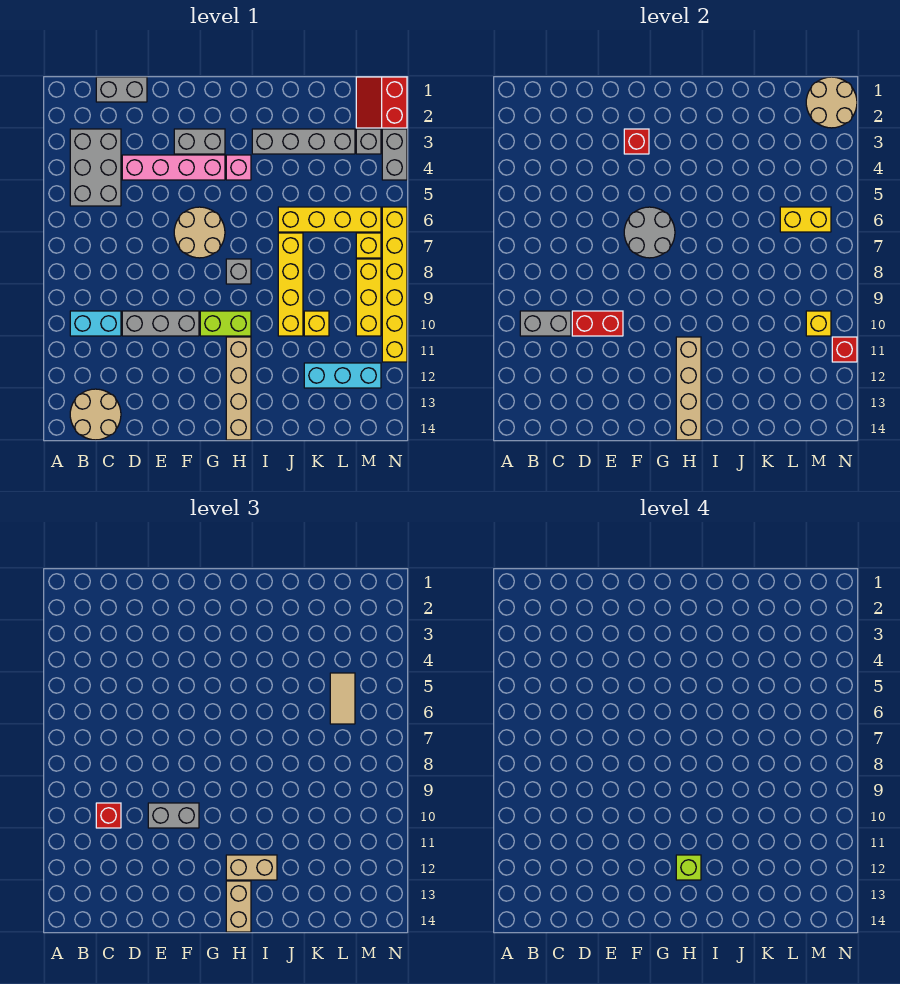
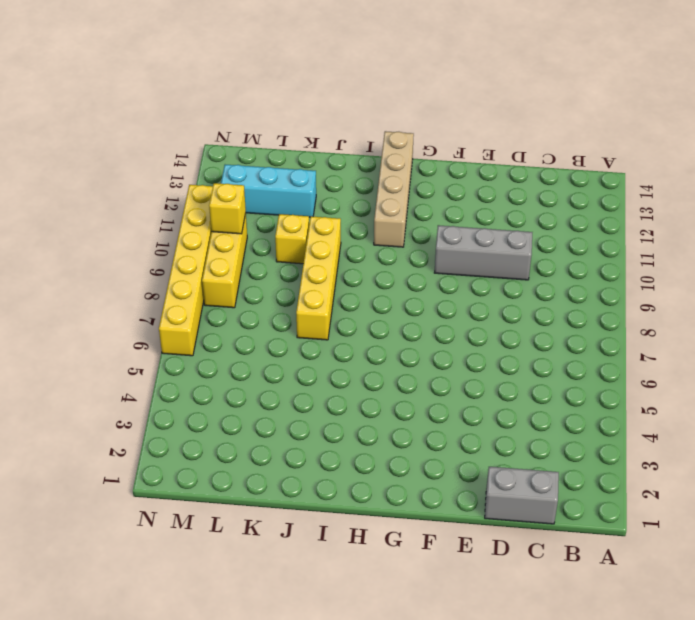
none -> grey 2x3 brick [70,129,121,206]
none -> cyan 1x2 brick [70,311,121,336]
none -> tan 2x2 round brick [70,389,121,440]
none -> pink 1x4 brick [122,155,225,180]

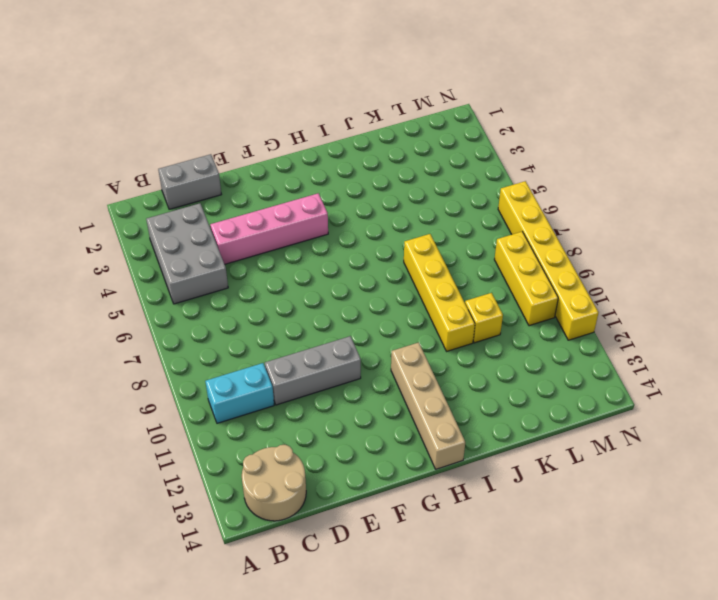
none -> grey 1x2 brick [174,129,225,154]
none -> tan 2x2 round brick [174,207,225,258]
none -> lime 1x2 brick [200,311,251,336]
none -> pink 1x1 brick [226,155,251,180]

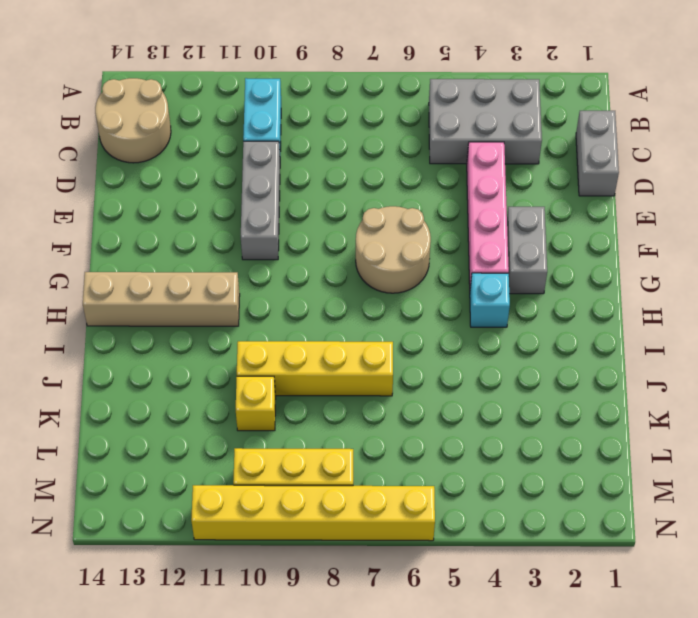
cyan 1x1 brick [470,273,510,327] -> pink 1x1 brick [226,155,251,180]
none -> lime 1x2 brick [200,311,251,336]
none -> grey 1x1 brick [226,259,251,284]
none -> grey 1x4 brick [252,129,355,154]
none -> yellow 1x4 brick [278,207,381,232]

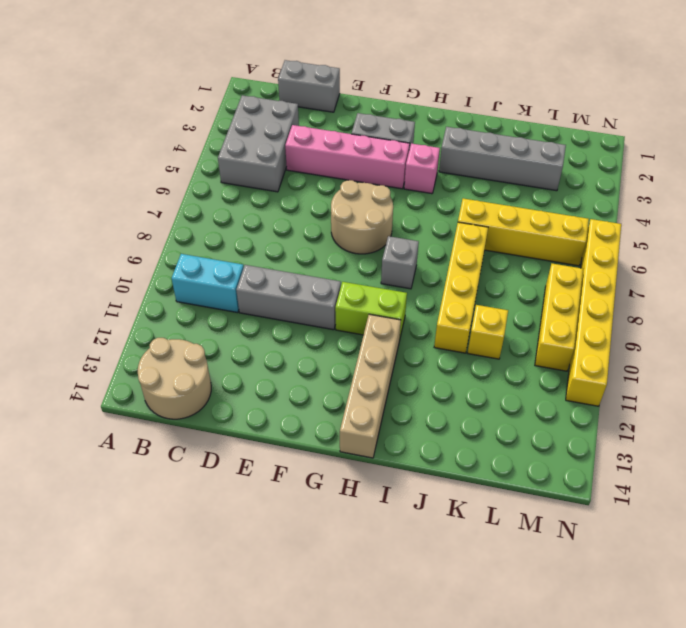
none -> cyan 1x3 brick [304,363,381,388]
none -> red 2x2 slope [356,77,407,128]
none -> grey 1x1 brick [356,129,381,154]
none -> yellow 1x1 brick [356,233,381,258]

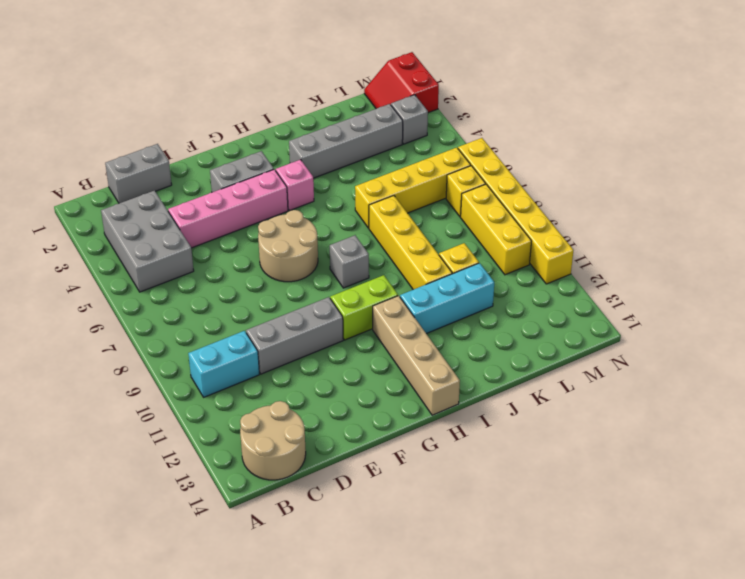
cyan 1x3 brick [400,263,494,334] -> cyan 1x3 brick moved to [304,363,381,388]
none -> grey 1x2 brick [382,129,407,180]
none -> grey 1x2 brick [520,311,571,336]
none -> red 1x2 brick [572,311,623,336]
none -> red 1x1 brick [624,129,649,154]

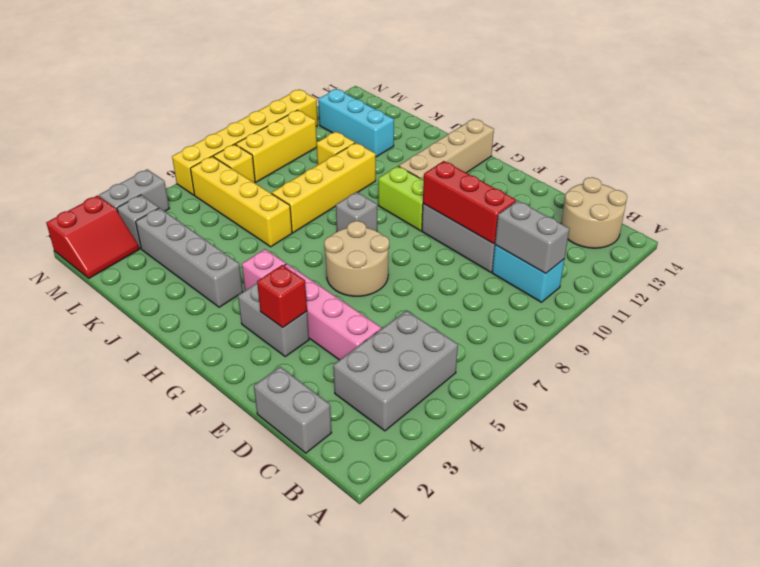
red 1x3 brick [423,161,516,244] -> red 1x2 brick [572,311,623,336]
none -> grey 2x2 round brick [624,207,675,258]
none -> tan 1x4 brick [676,337,701,440]
none -> yellow 1x2 brick [780,207,831,232]
none -> tan 2x2 round brick [806,77,857,128]

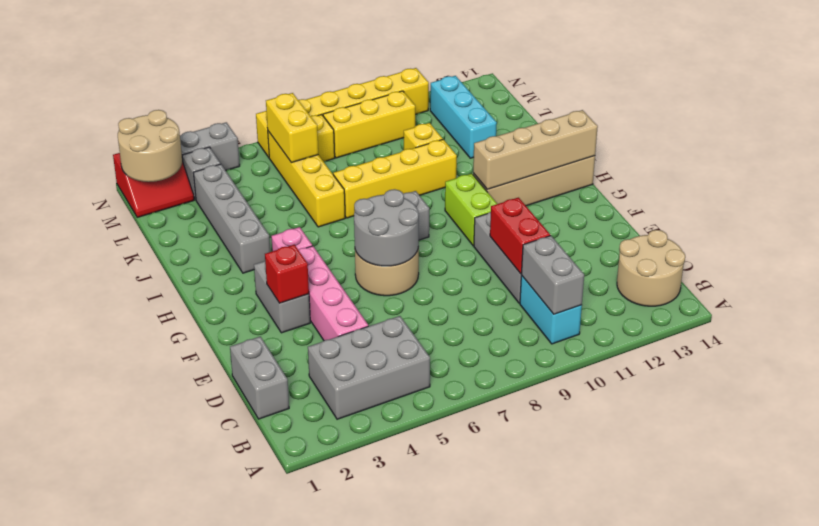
none -> yellow 1x1 brick [806,311,831,336]
none -> red 1x1 brick [832,337,857,362]
none -> red 1x1 brick [96,803,121,828]
none -> grey 1x2 brick [148,803,199,828]

